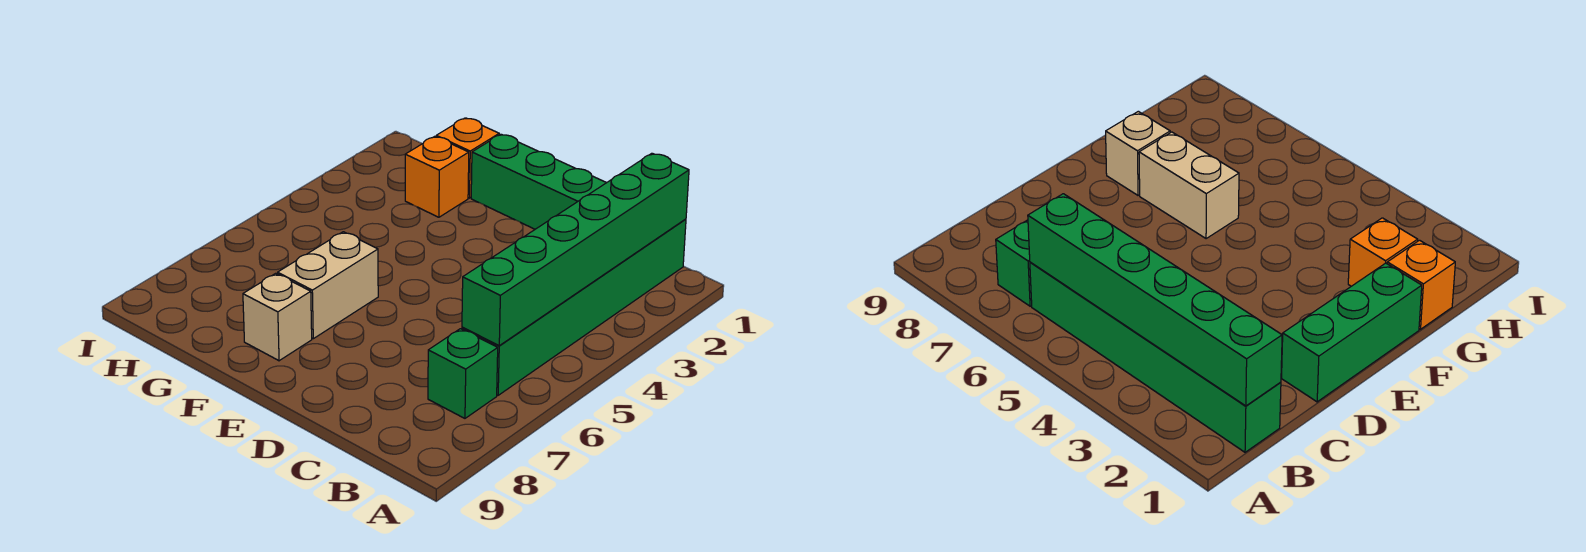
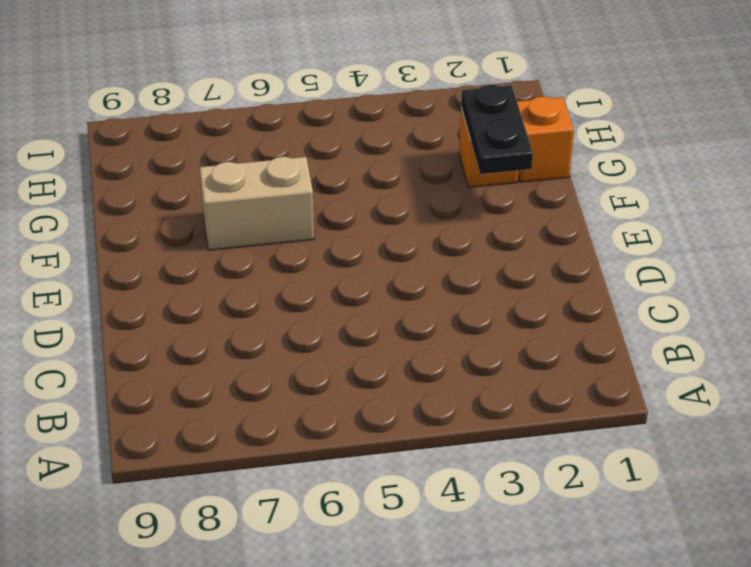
black 1x2 plate [461,85,533,174] -> none
none -> green 1x6 brick [462,219,686,395]
none -> green 1x1 brick [428,329,498,418]

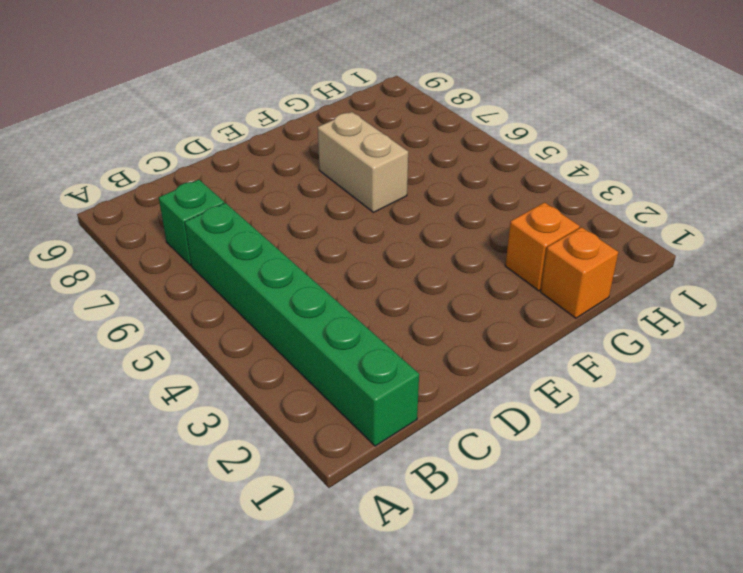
none -> green 1x3 brick [471,134,606,229]
none -> tan 1x1 brick [243,273,312,361]

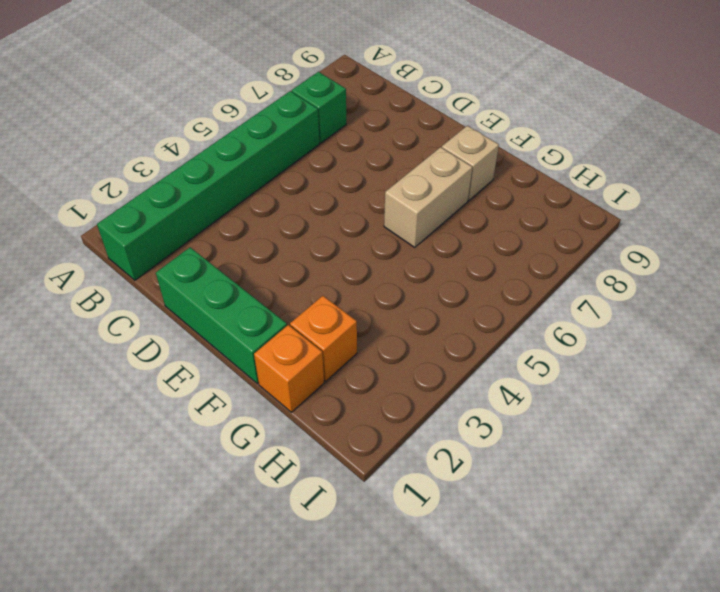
none -> green 1x6 brick [462,153,689,346]

